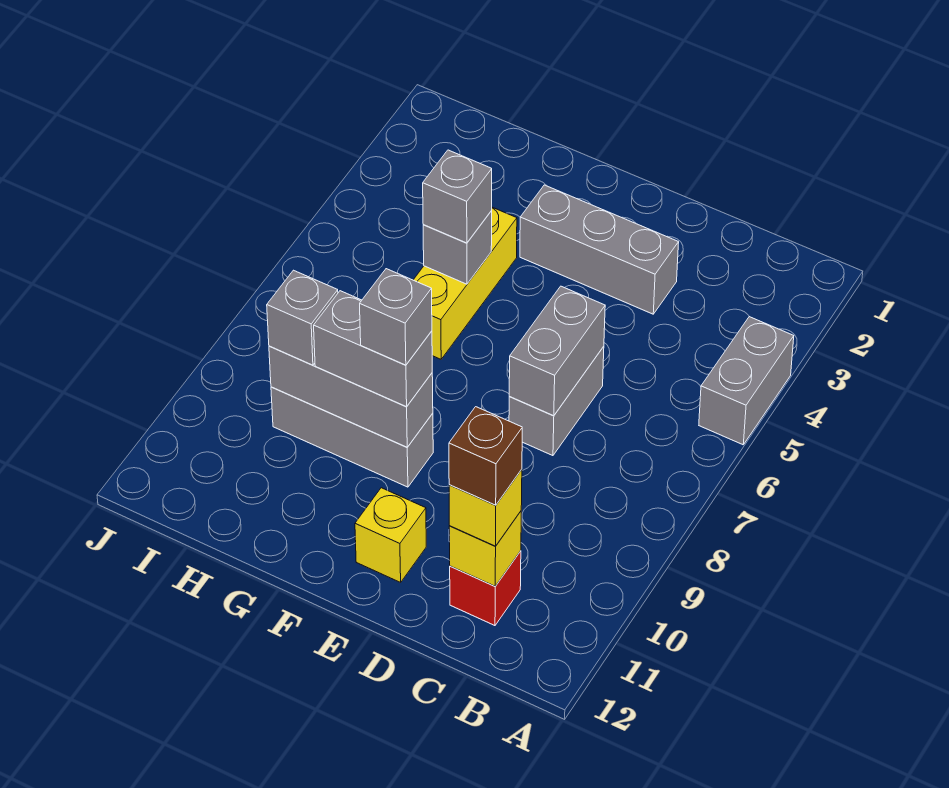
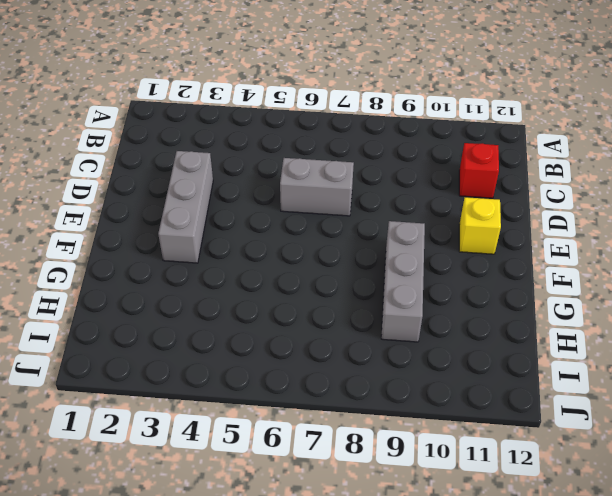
none -> grey 1x2 brick [699,317,794,445]
none -> yellow 1x3 brick [414,207,517,359]
none -> yellow 1x1 brick [449,511,521,586]

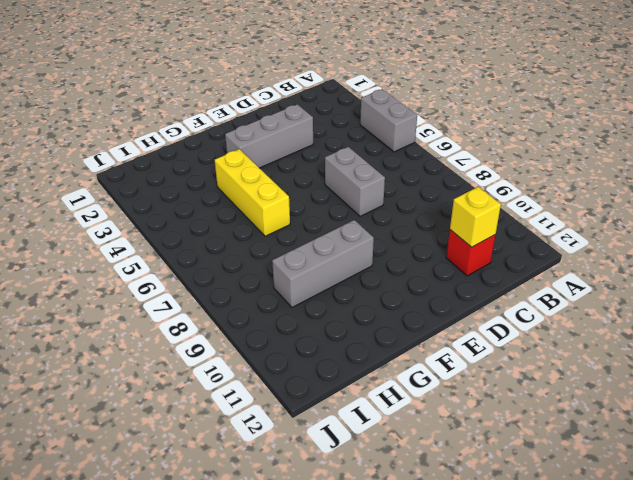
none -> yellow 1x1 brick [355,488,426,582]
none -> grey 1x2 brick [509,286,605,416]
none -> grey 1x3 brick [269,346,433,447]

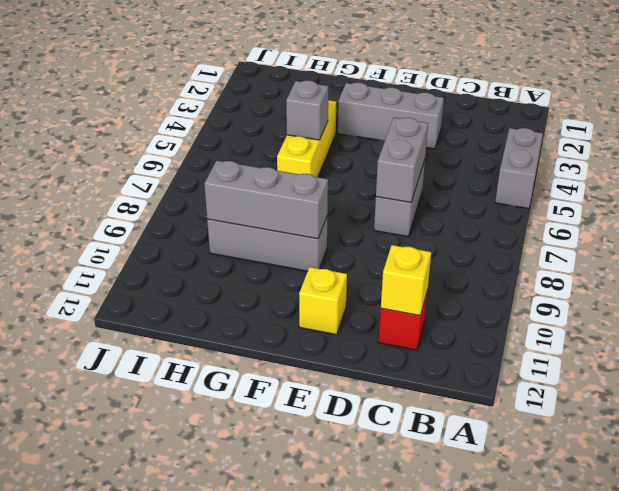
none -> yellow 1x1 brick [449,469,522,546]
none -> grey 1x2 brick [314,291,432,407]
none -> grey 1x1 brick [423,150,492,243]

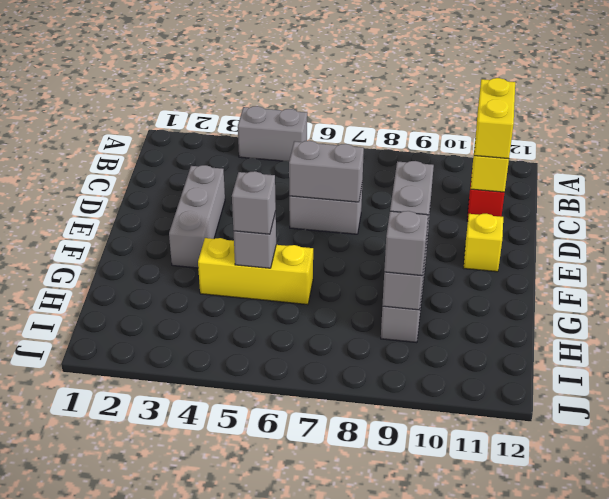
yellow 1x2 brick [474,78,515,159] -> yellow 1x1 brick [449,469,522,546]
none -> brown 1x1 brick [449,407,522,505]
none -> grey 1x1 brick [360,269,432,365]

